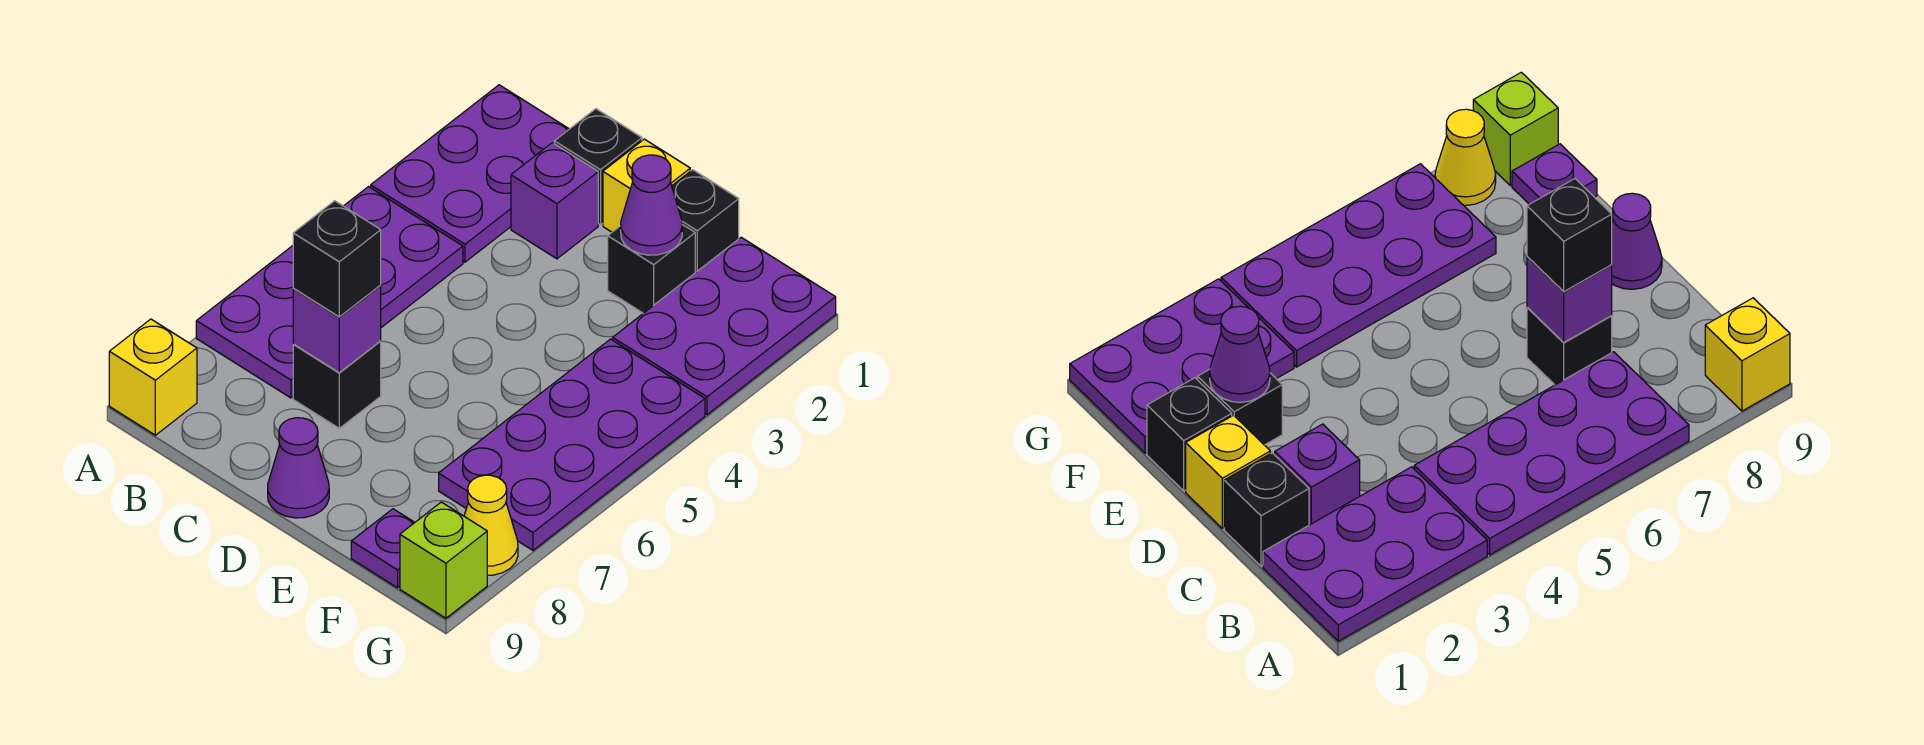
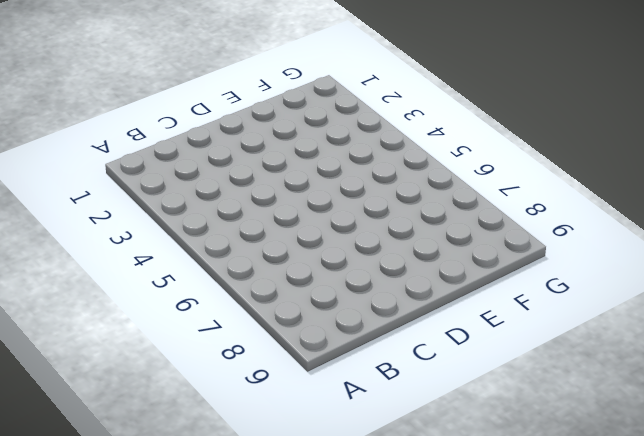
none -> purple 2x3 plate [371,85,569,262]
none -> purple 2x4 plate [196,187,463,398]
none -> yellow 1x1 brick [109,319,197,435]

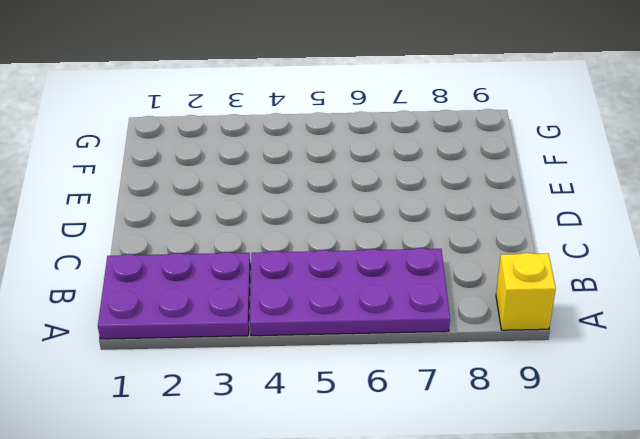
none -> black 1x1 brick [554,109,642,225]
none -> purple 1x1 brick [511,143,598,259]
none -> black 1x1 brick [293,341,381,428]

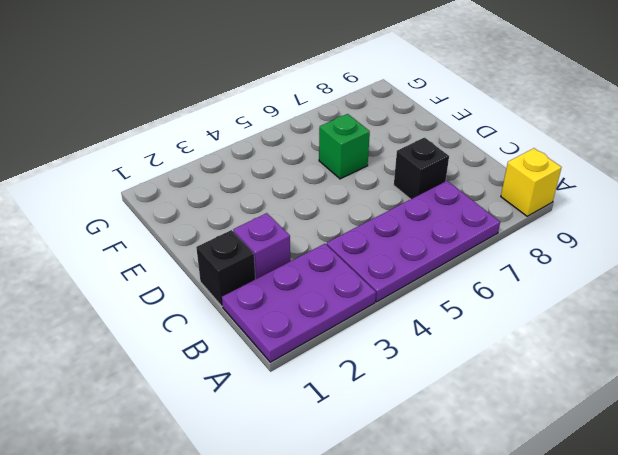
green 1x1 brick [319,114,370,179] -> none
none -> yellow 1x1 brick [603,139,690,232]
none -> purple 1x1 cone [268,418,329,518]
none -> black 1x1 brick [672,170,739,273]

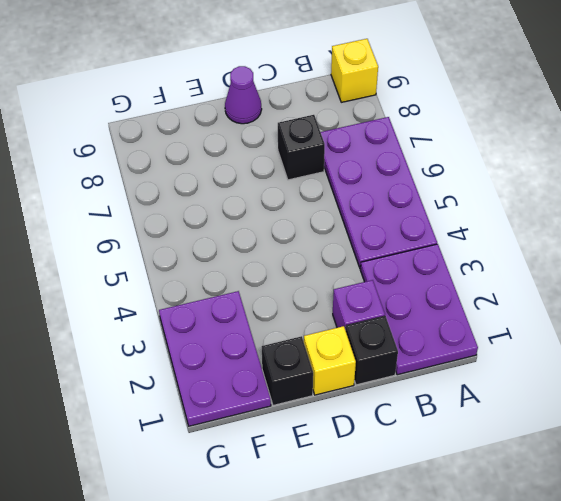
none -> black 1x1 brick [608,225,695,313]
none -> purple 2x4 plate [439,339,705,550]
none -> purple 1x1 plate [351,509,415,588]

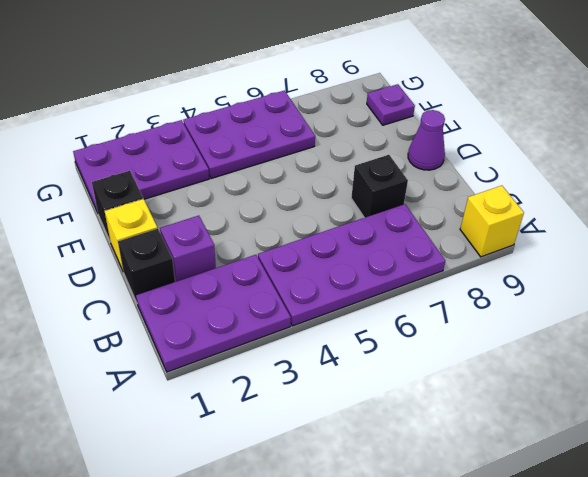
purple 2x3 plate [183,91,315,179] -> purple 2x4 plate [439,339,705,550]
none -> black 1x1 brick [608,225,695,313]
none -> yellow 1x1 cone [464,475,518,575]
none -> lime 1x1 brick [400,502,487,618]

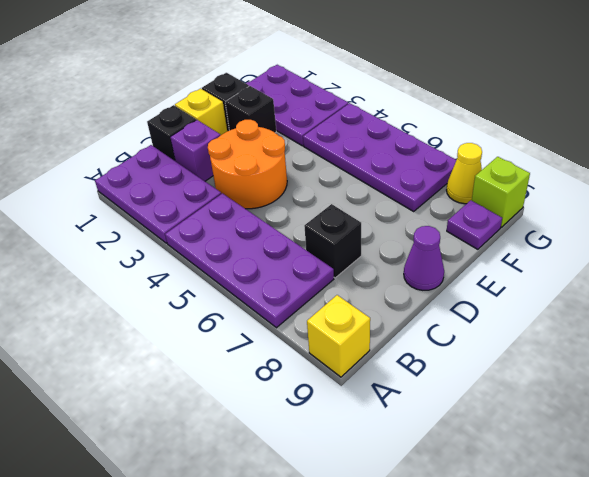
orange 2x2 round brick [208,120,287,209] -> none
none -> purple 1x1 brick [293,286,381,373]
none -> purple 1x1 cone [621,155,682,255]
none -> black 1x1 brick [293,201,381,317]

